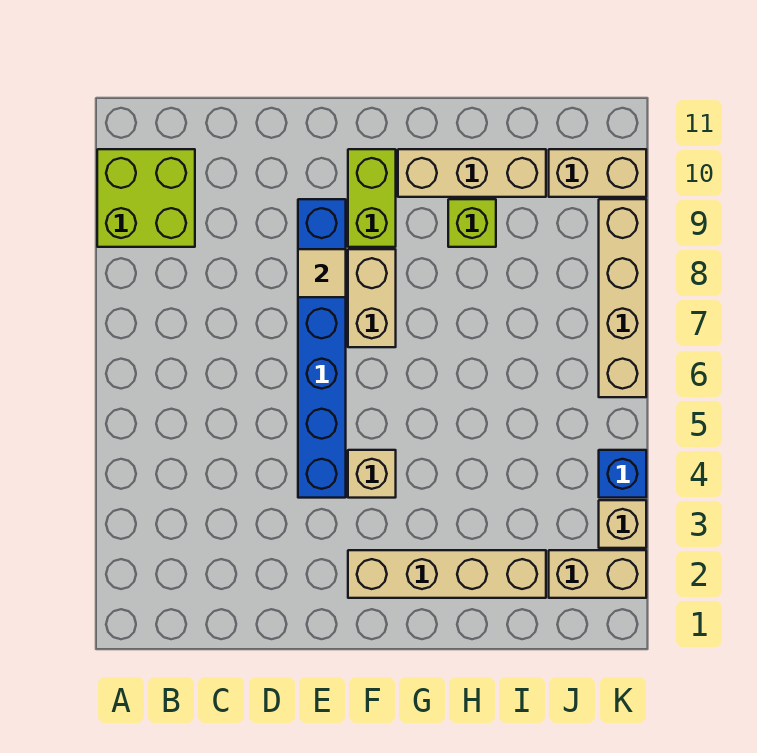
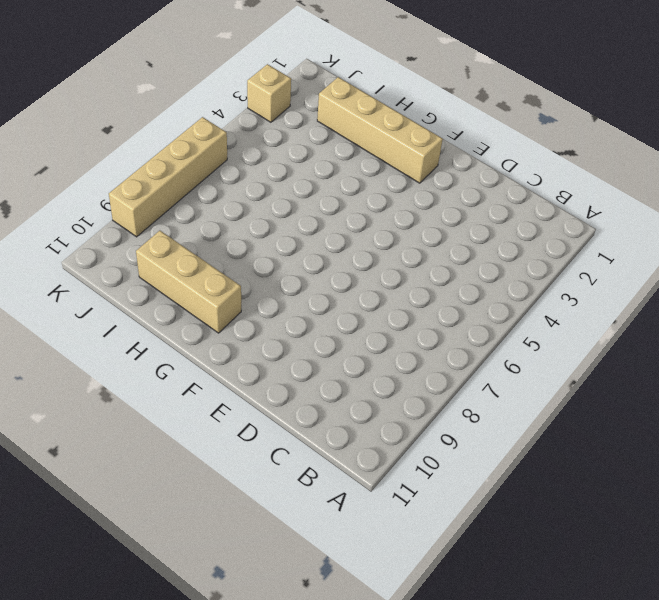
none -> lime 2x2 brick [97,149,195,247]
none -> blue 1x6 brick [298,199,346,498]
none -> tan 1x1 brick [348,450,396,498]

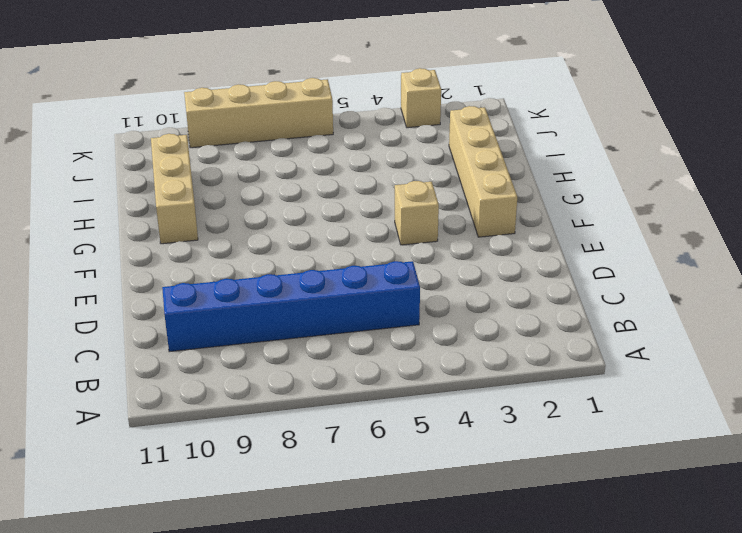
blue 1x6 brick [162,261,420,352] -> blue 1x6 brick moved to [298,199,346,498]
none -> lime 2x2 brick [97,149,195,247]
none -> tan 1x2 brick [348,249,396,347]
none -> lime 1x2 brick [348,149,396,247]

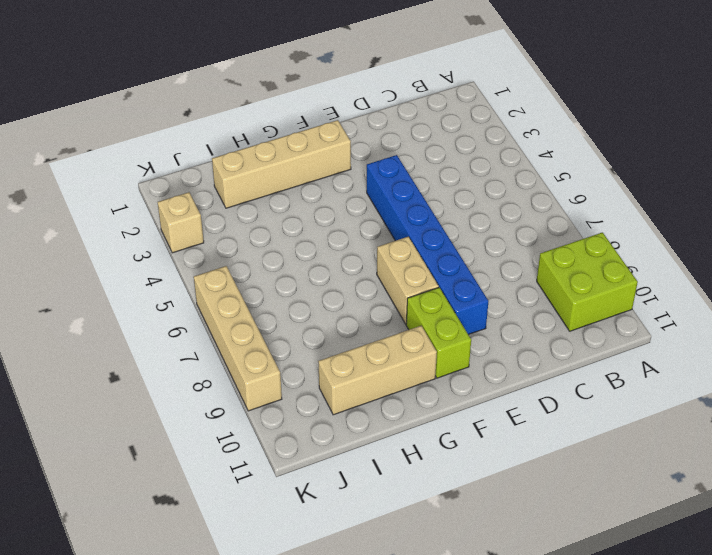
none -> tan 1x1 brick [348,450,396,498]
none -> lime 1x1 brick [448,199,496,247]
none -> tan 1x2 brick [549,550,646,598]

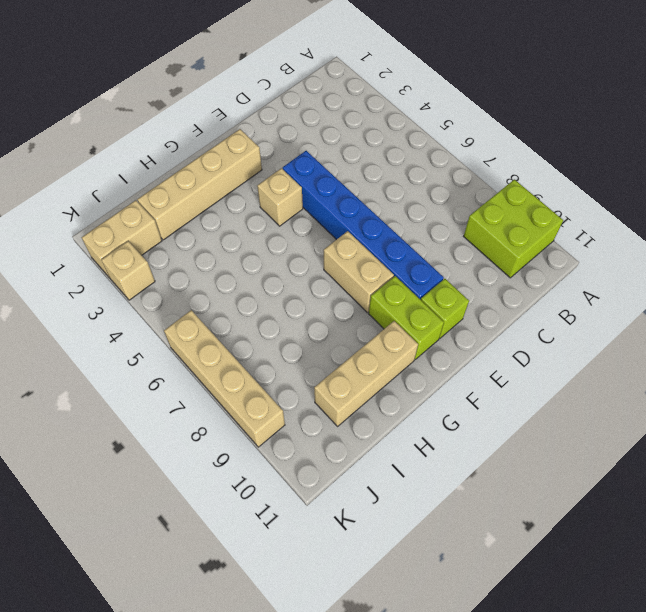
lime 1x1 brick [421,279,469,338] -> lime 1x1 brick moved to [448,199,496,247]
none -> tan 1x2 brick [549,149,646,197]
none -> blue 1x1 brick [599,450,646,498]
none -> tan 1x1 tile [298,249,346,297]

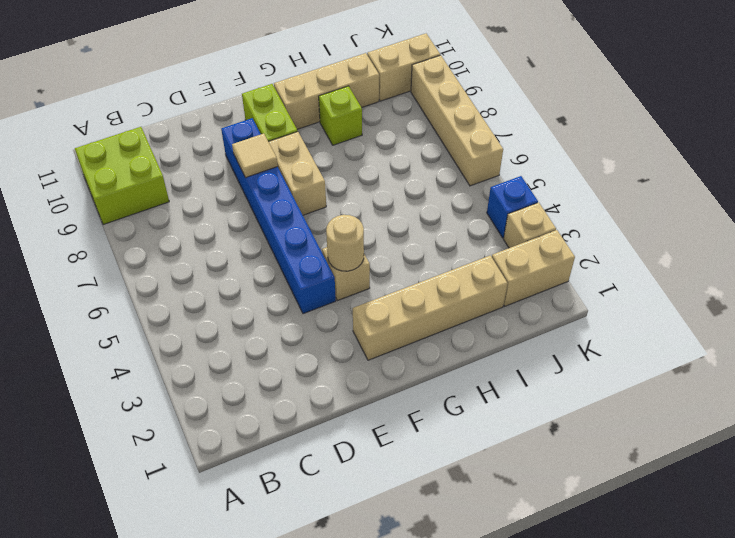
tan 1x1 round brick [326,215,364,271] -> none

